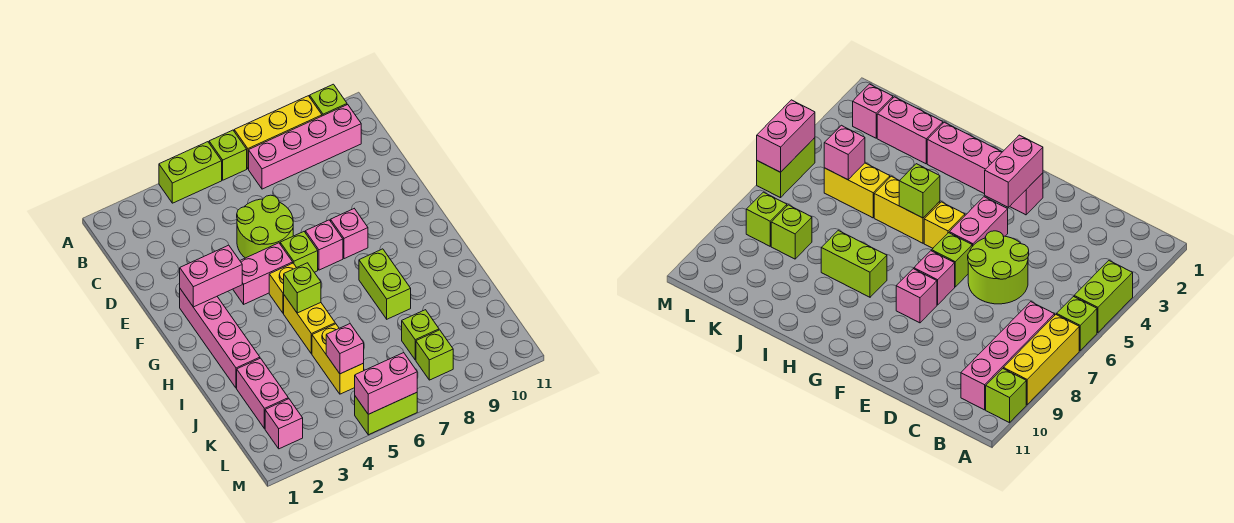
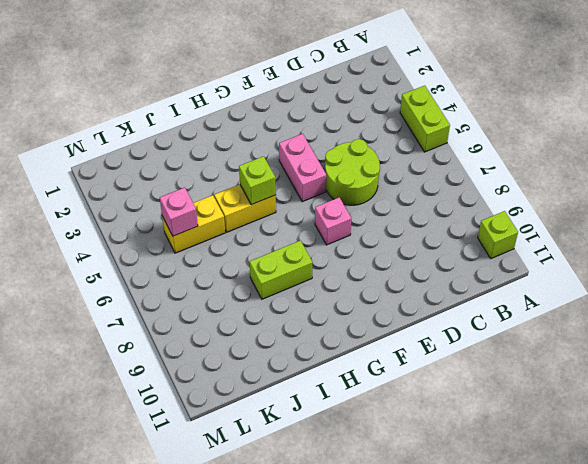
none -> lime 1x1 brick [209,130,247,180]
none -> yellow 1x3 brick [234,96,322,169]
none -> pink 1x4 brick [249,105,361,189]

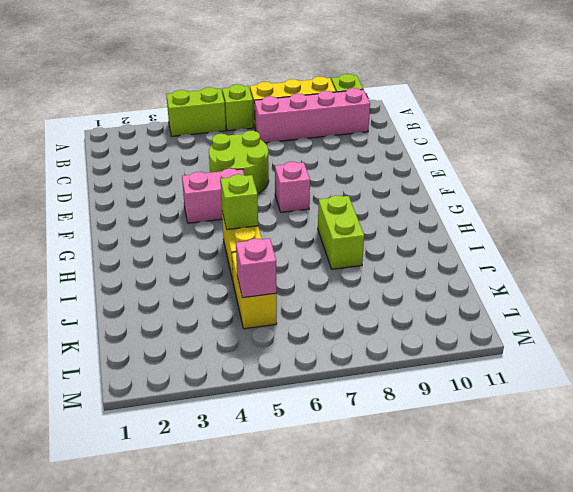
none -> pink 1x4 brick [180,289,260,388]
none -> lime 1x1 brick [280,232,318,272]
none -> pink 1x1 brick [331,209,368,259]

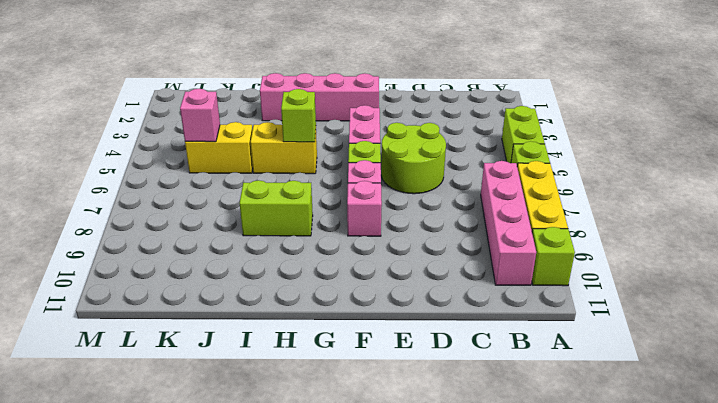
none -> yellow 1x1 brick [269,263,296,313]
none -> pink 1x2 brick [237,358,288,429]
none -> lime 1x1 brick [402,310,439,360]

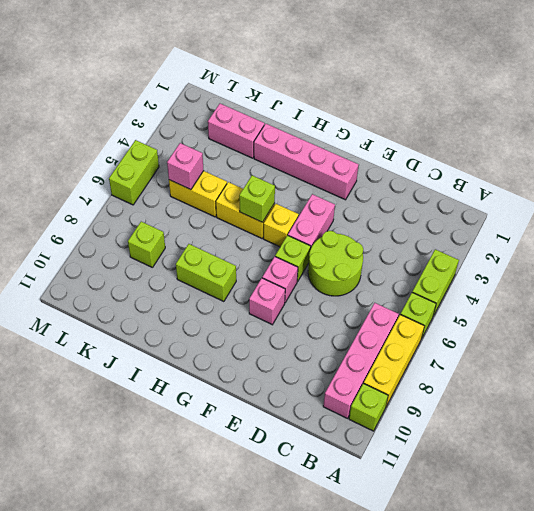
none -> pink 1x1 brick [265,399,303,449]
none -> lime 1x1 brick [416,330,453,380]
none -> pink 1x2 brick [180,245,242,307]

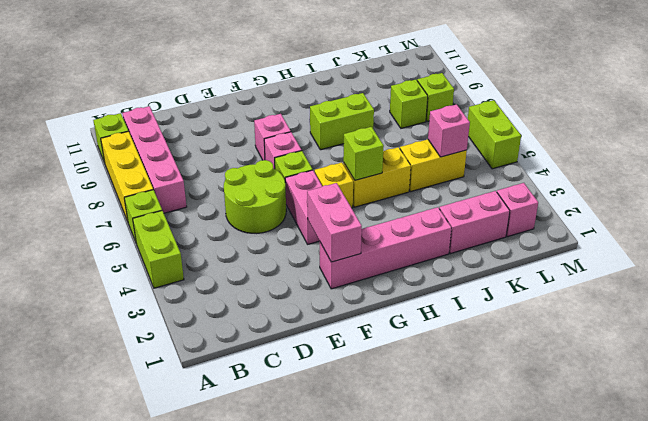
none -> pink 1x2 brick [355,353,417,414]

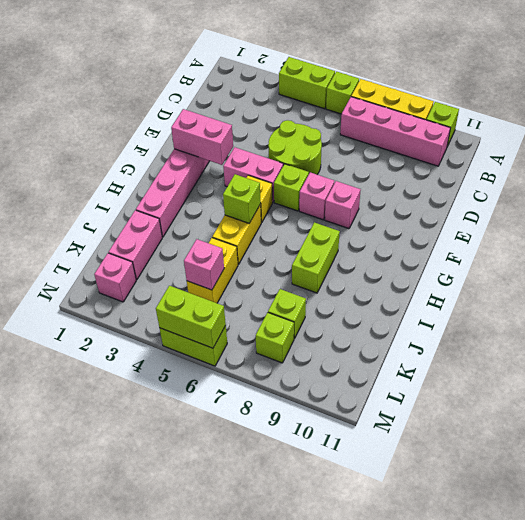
lime 1x2 brick [156,286,226,348] -> pink 1x2 brick [355,353,417,414]

